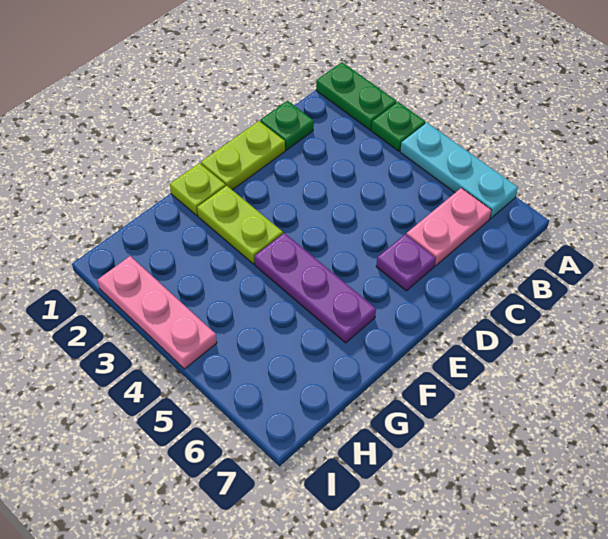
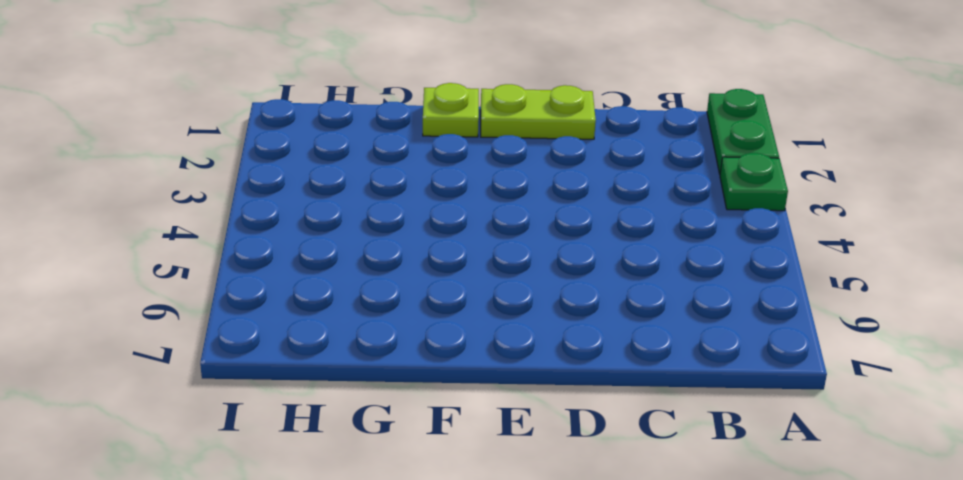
none -> cyan 1x3 plate [400,123,518,219]
none -> pink 1x2 plate [406,188,492,266]

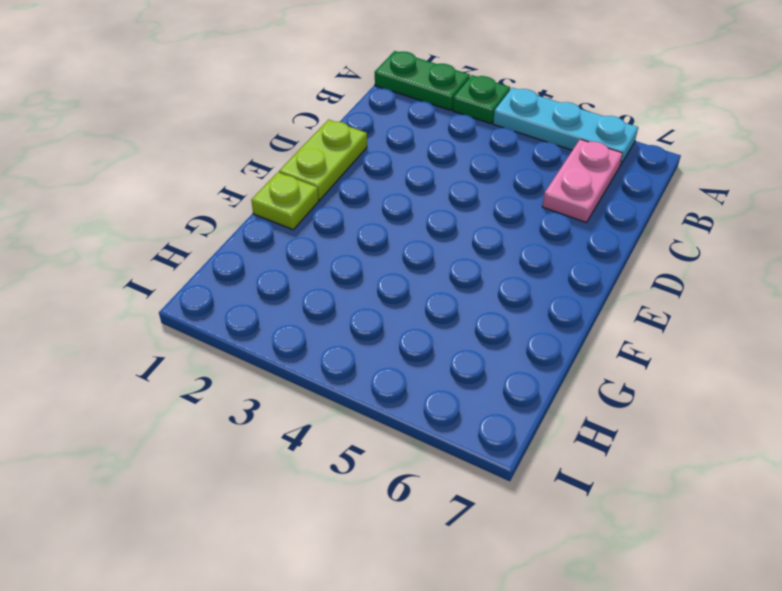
none -> green 1x1 plate [260,101,314,150]
none -> purple 1x1 plate [376,234,436,291]

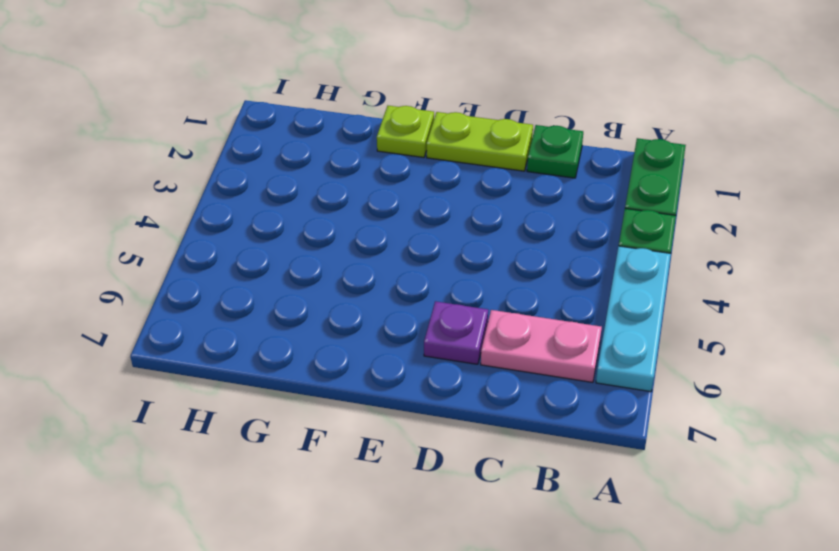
none -> lime 1x2 plate [197,186,283,264]
none -> purple 1x3 plate [255,233,376,343]

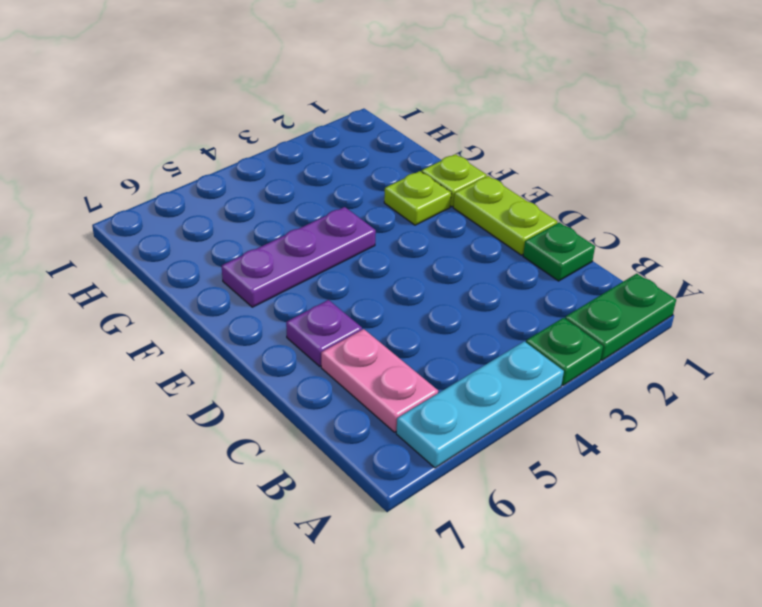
lime 1x1 plate [384,171,451,225] -> lime 1x2 plate [197,186,283,264]
none -> pink 1x3 plate [98,256,217,369]

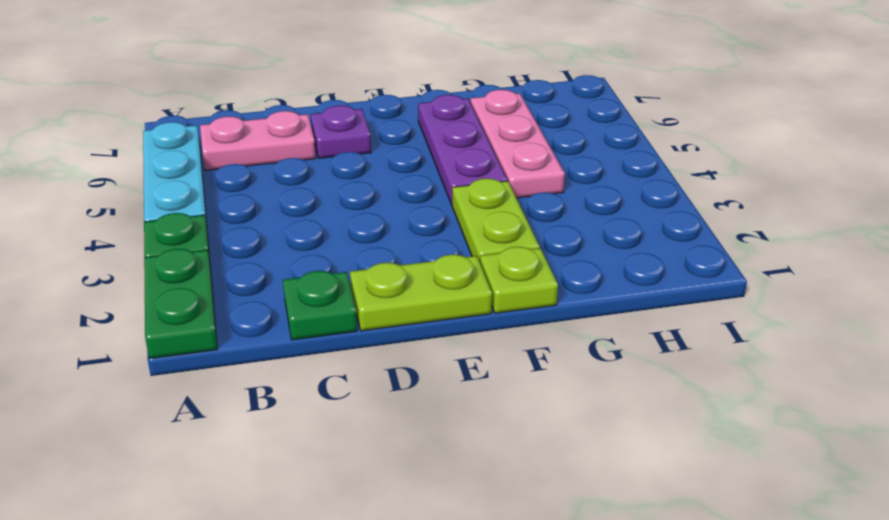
pink 1x3 plate [471,90,565,198] -> pink 1x3 plate moved to [98,256,217,369]

